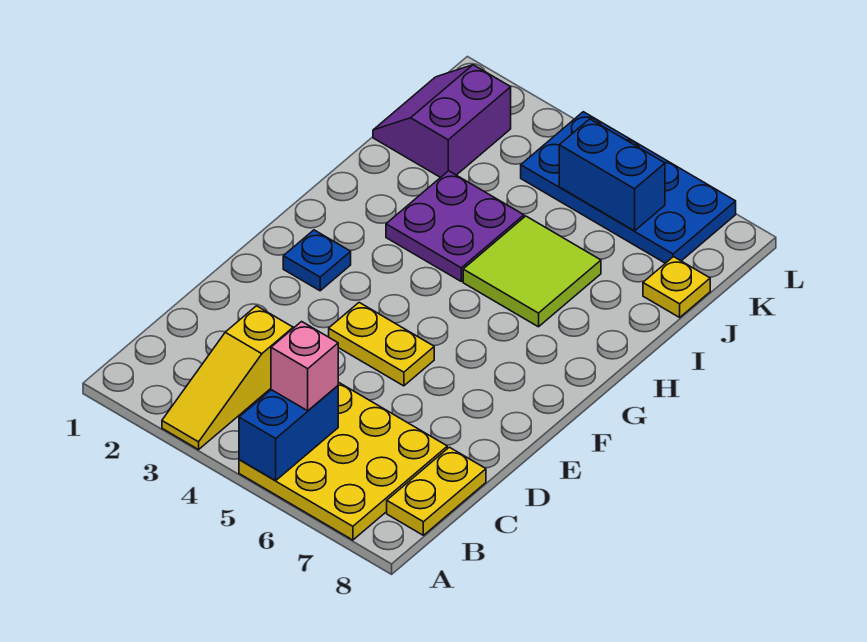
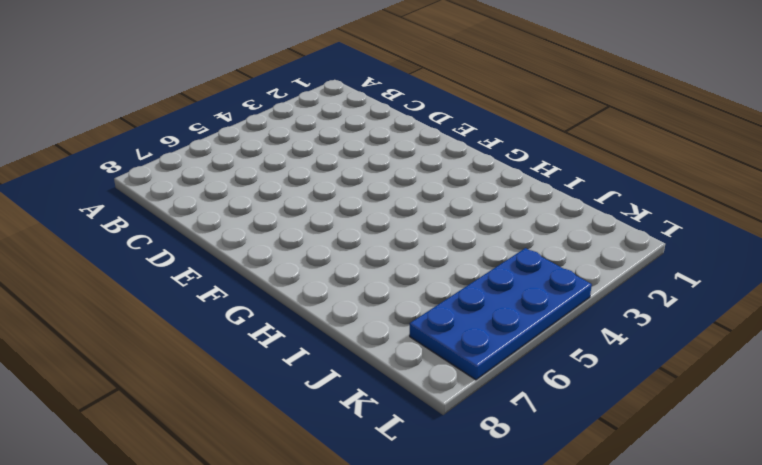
none -> yellow 1x3 slope [162,306,293,450]
none -> yellow 3x3 plate [239,382,447,540]
none -> yellow 1x2 plate [387,447,486,535]

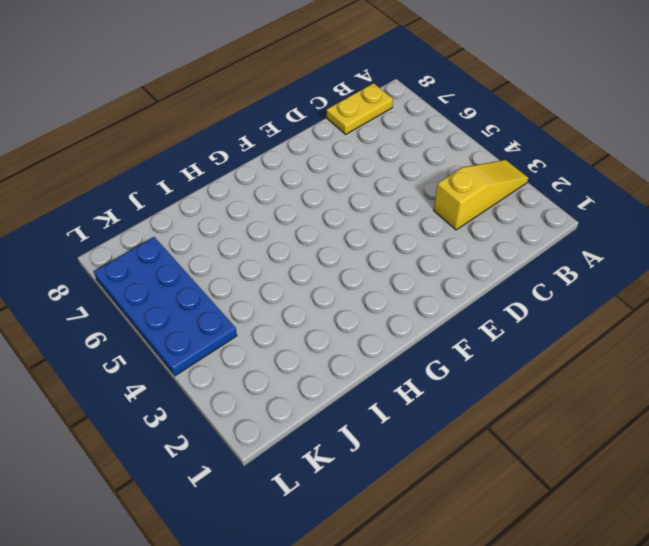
none -> yellow 3x3 plate [239,382,447,540]
none -> yellow 1x2 plate [329,303,434,386]
none -> blue 1x1 plate [283,230,351,291]

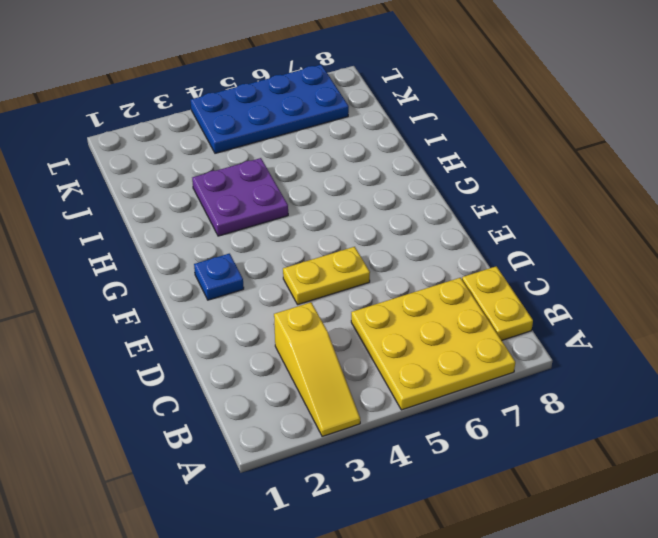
none -> lime 2x2 tile [463,216,601,327]
none -> purple 2x2 slope [373,65,511,178]
none -> yellow 1x1 plate [643,257,710,317]

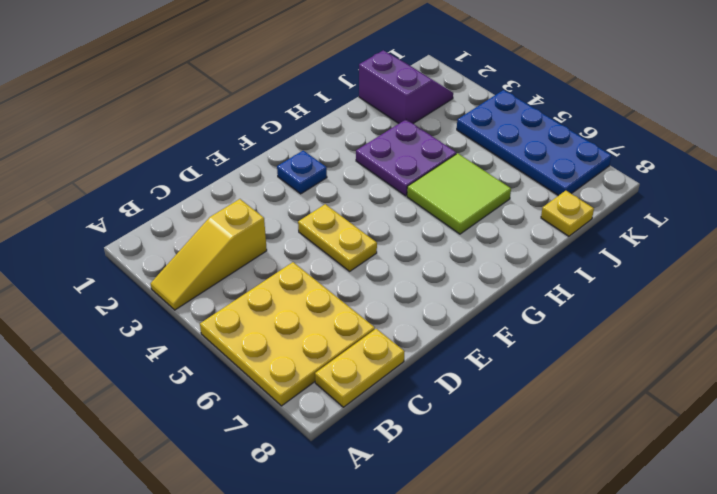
purple 2x2 slope [359,51,453,123] -> purple 2x2 slope turned to [373,65,511,178]
none -> blue 1x2 brick [239,386,338,480]
none -> blue 1x2 brick [559,119,665,231]
none -> pink 1x1 brick [271,322,338,411]

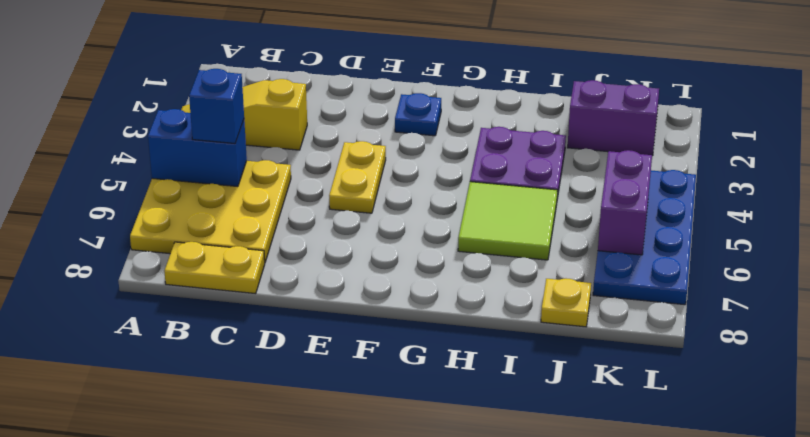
blue 1x1 brick [189,69,244,143] -> pink 1x1 brick [271,322,338,411]
purple 1x2 brick [598,150,652,255] -> blue 1x2 brick [559,119,665,231]

